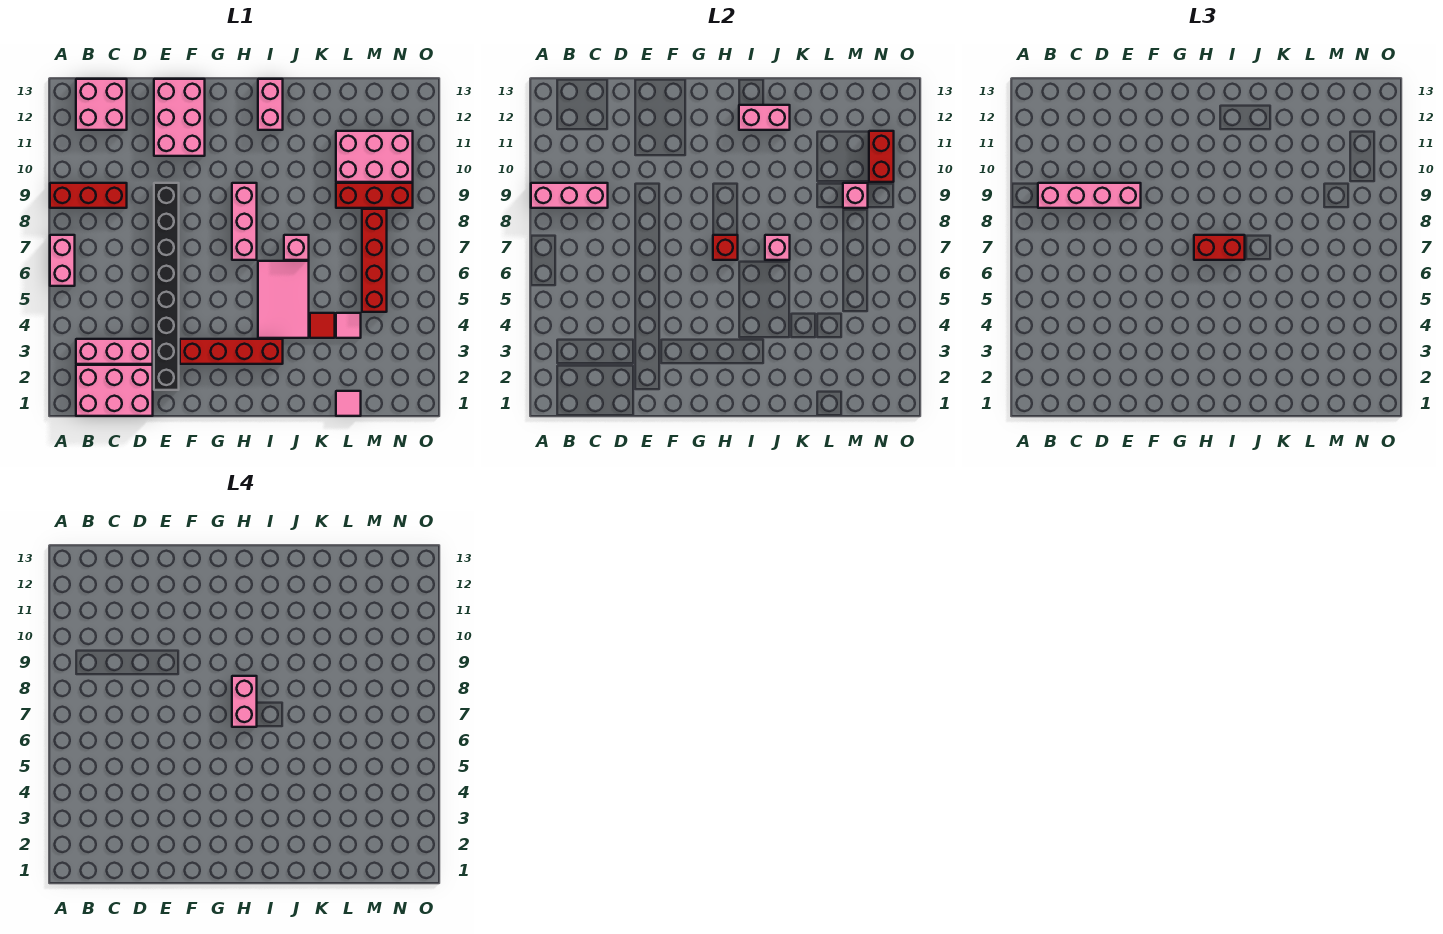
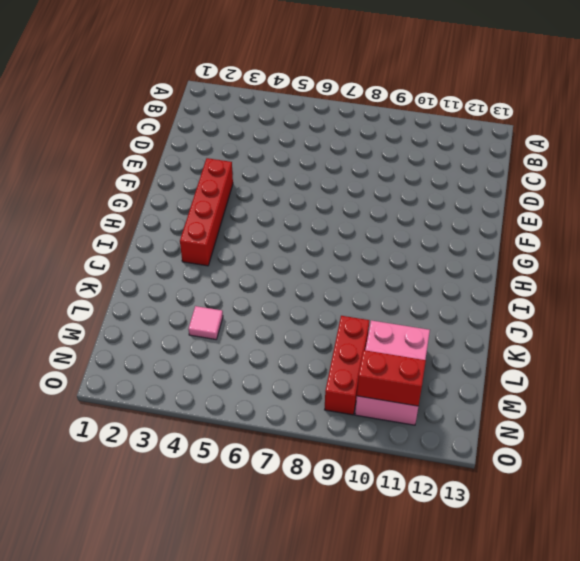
none -> pink 1x2 brick [50,235,75,286]
none -> red 1x3 brick [50,183,127,208]
none -> pink 2x3 brick [76,365,153,416]

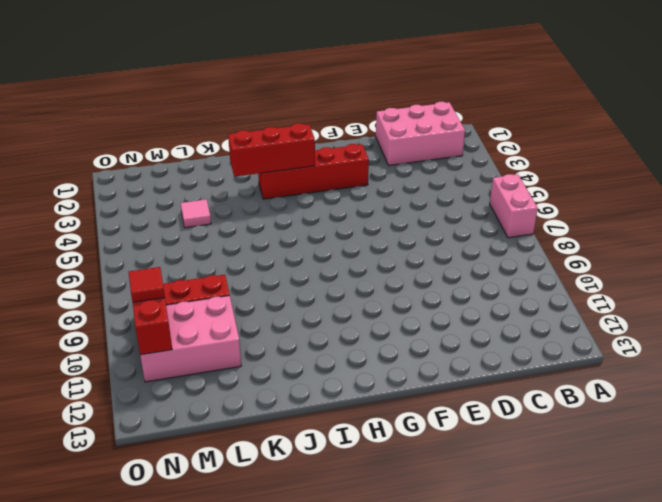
red 1x3 brick [228,123,315,177] -> red 1x3 brick moved to [50,183,127,208]
red 1x1 tile [129,267,165,302] -> red 1x1 tile moved to [310,313,335,338]
none -> pink 1x3 brick [76,339,153,364]
none -> pink 2x2 brick [76,79,127,130]
none -> black 1x8 brick [154,183,179,390]

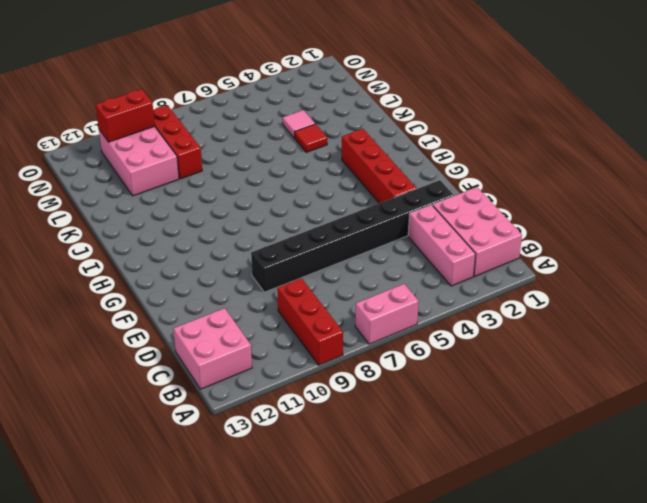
none -> pink 2x3 brick [154,79,205,156]
none -> pink 1x3 brick [232,183,257,260]
none -> pink 2x3 tile [258,261,309,338]

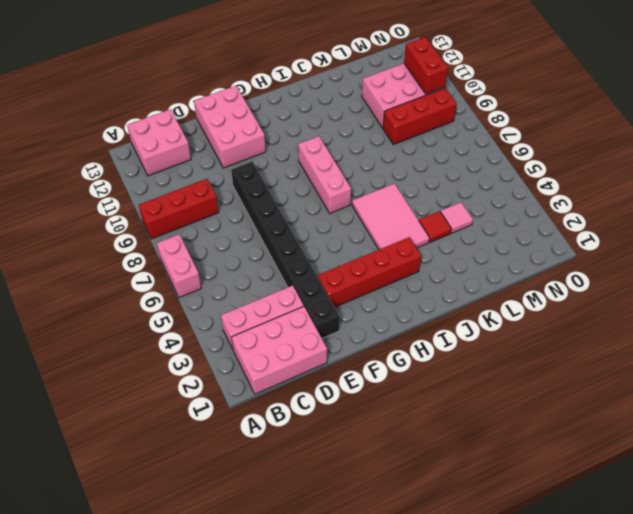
none -> pink 1x2 brick [258,79,283,130]
none -> pink 1x1 brick [284,235,309,260]
none -> pink 1x1 tile [336,391,361,416]

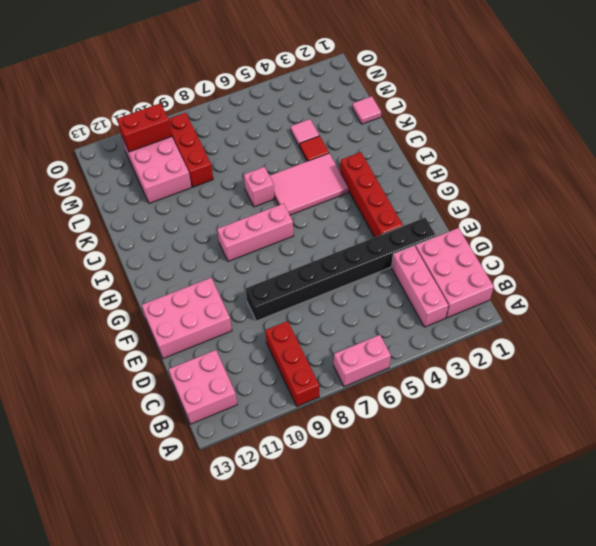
none -> pink 1x2 brick [258,79,283,130]
none -> red 1x4 brick [362,209,387,312]
none -> pink 1x3 brick [531,183,608,208]

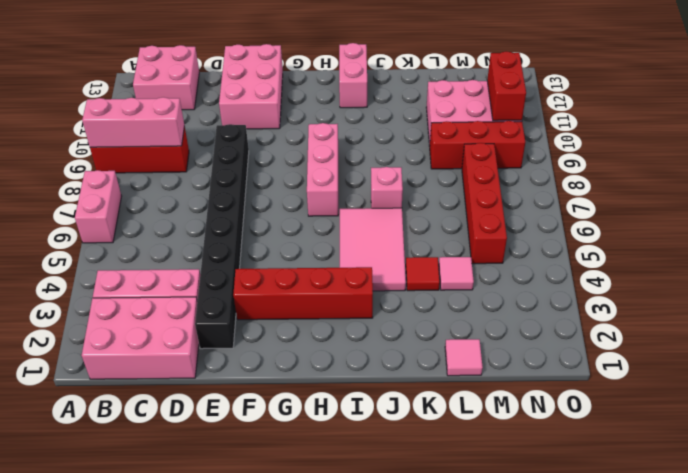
none -> red 1x1 brick [713,235,738,260]
none -> pink 1x2 brick [739,105,790,130]
none -> pink 1x1 brick [765,235,790,260]

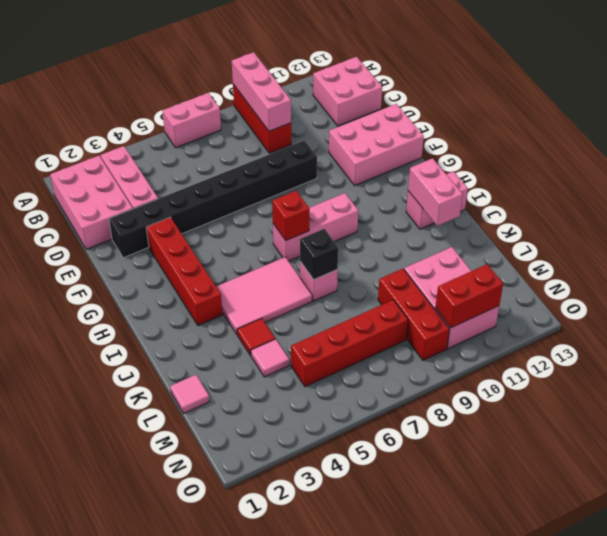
black 1x1 brick [300,229,338,280] -> pink 1x1 brick [765,235,790,260]
none -> pink 1x1 brick [843,183,868,208]
none -> pink 1x4 brick [1038,183,1141,208]
none -> red 1x2 brick [1194,235,1245,260]

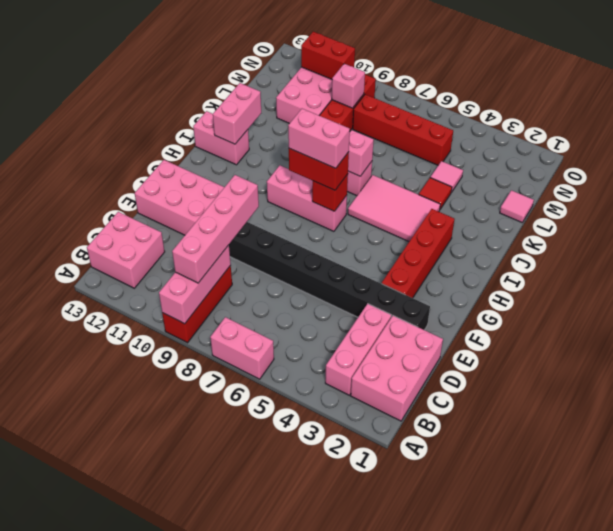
red 1x2 brick [289,149,349,190] -> red 1x2 brick turned to [1194,235,1245,260]

